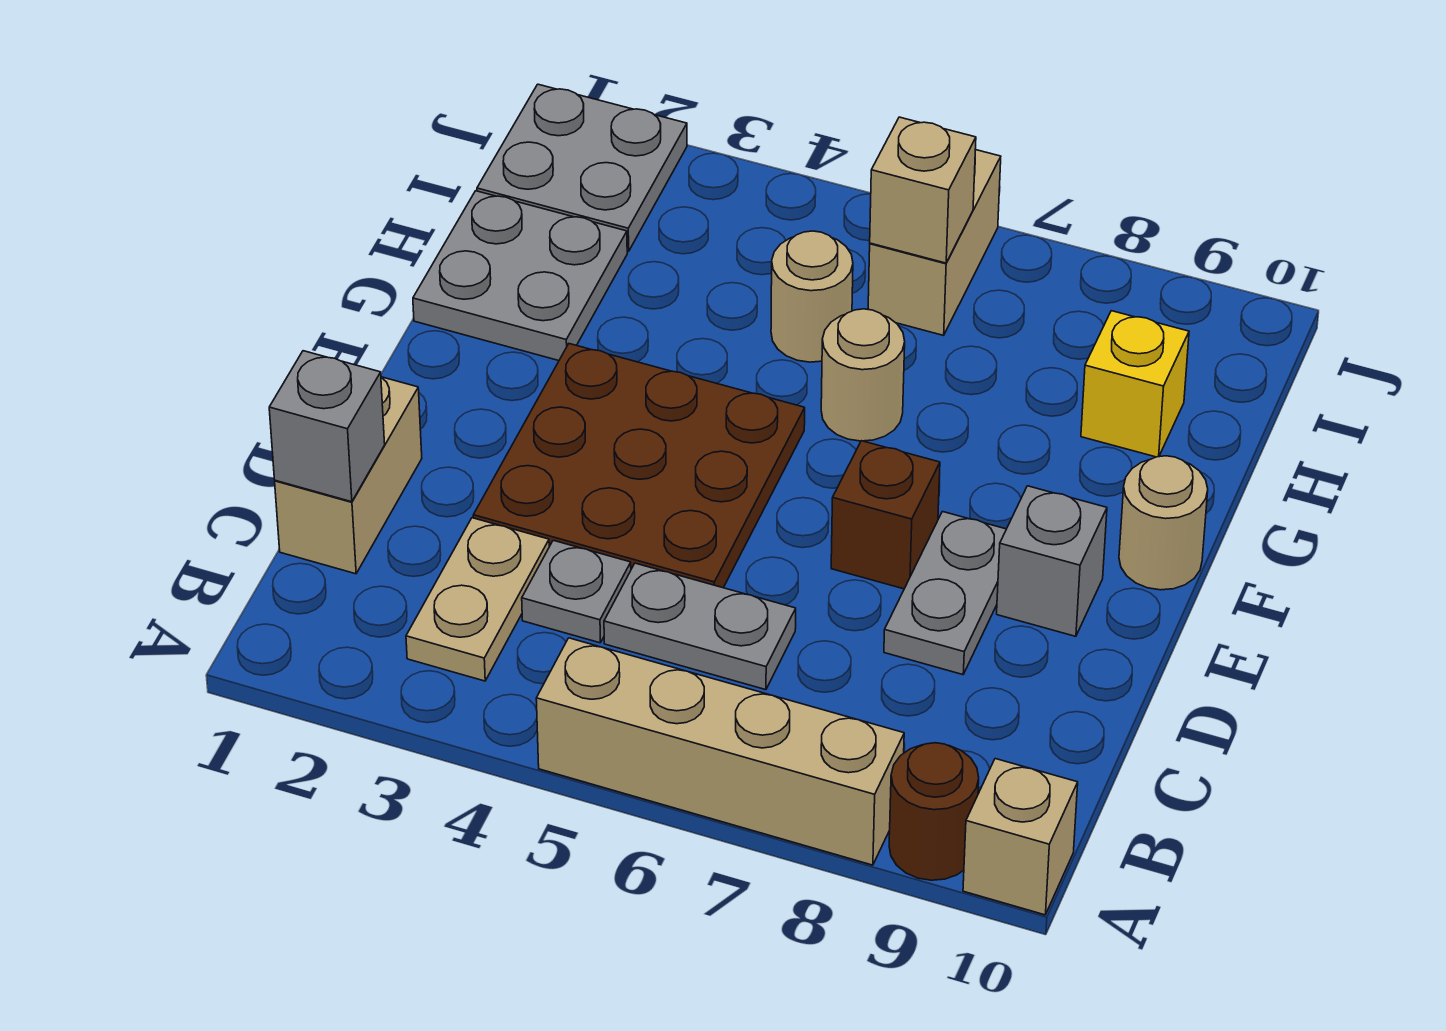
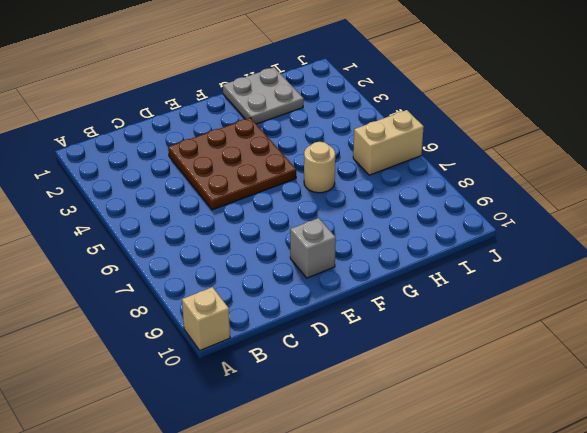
none -> tan 1x4 brick [536,638,904,865]
none -> brown 1x1 round brick [889,743,979,880]
none -> tan 1x2 plate [406,518,549,681]

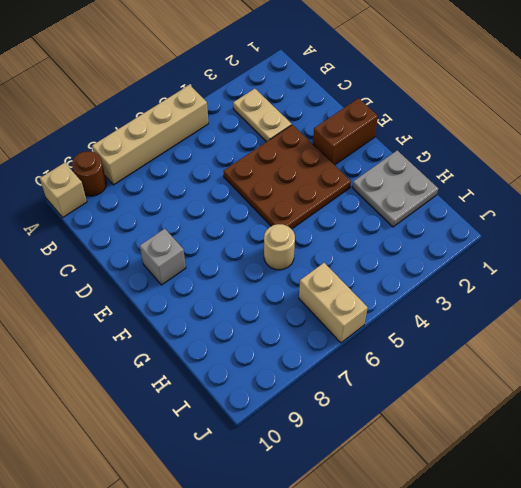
brown 1x2 brick [313,98,378,165] -> none
none -> tan 1x2 brick [275,377,422,574]
none -> grey 1x1 plate [522,540,631,643]
none -> grey 1x2 plate [604,563,796,690]

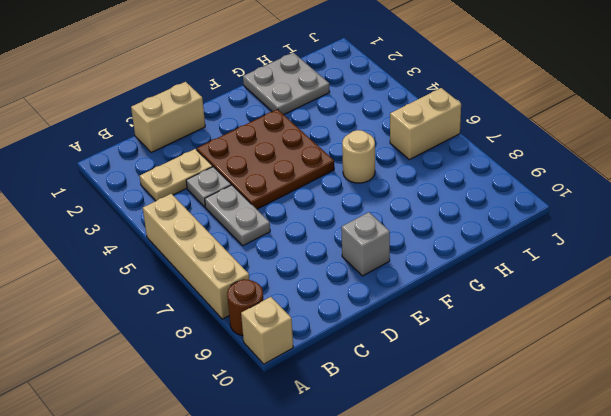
none -> grey 1x2 plate [884,512,1006,675]
none -> brown 1x1 brick [831,441,940,589]
none -> tan 1x1 round brick [1119,456,1208,590]

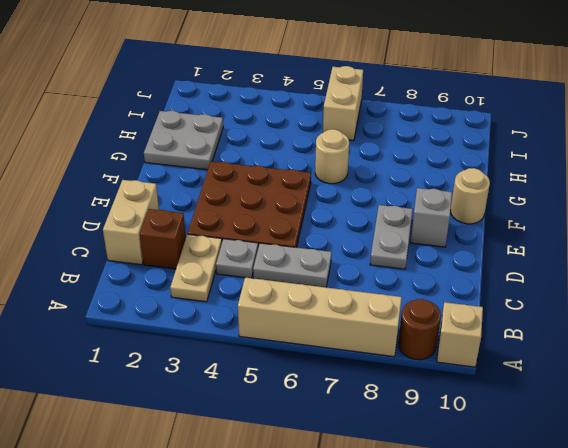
brown 1x1 brick [140,209,186,269] -> brown 1x1 brick moved to [831,441,940,589]
none -> tan 1x1 round brick [771,231,853,362]
none -> yellow 1x1 brick [1081,311,1189,457]
none -> grey 2x2 plate [477,84,687,251]

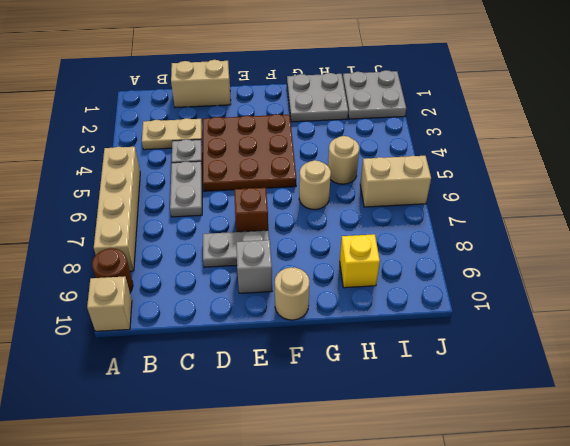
none -> grey 1x1 brick [269,351,385,502]
none -> tan 1x1 brick [870,117,976,263]

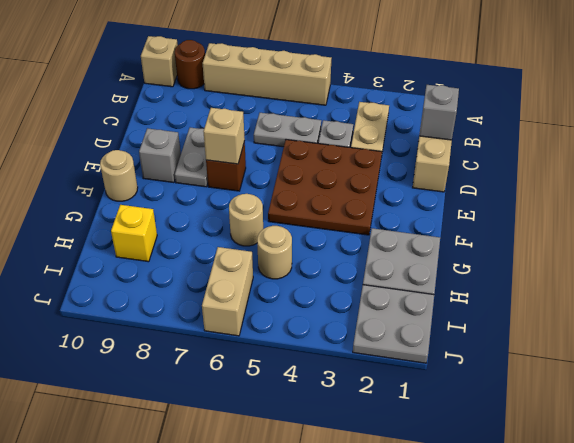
tan 1x1 brick [203,108,245,164] -> tan 1x1 brick moved to [870,117,976,263]

